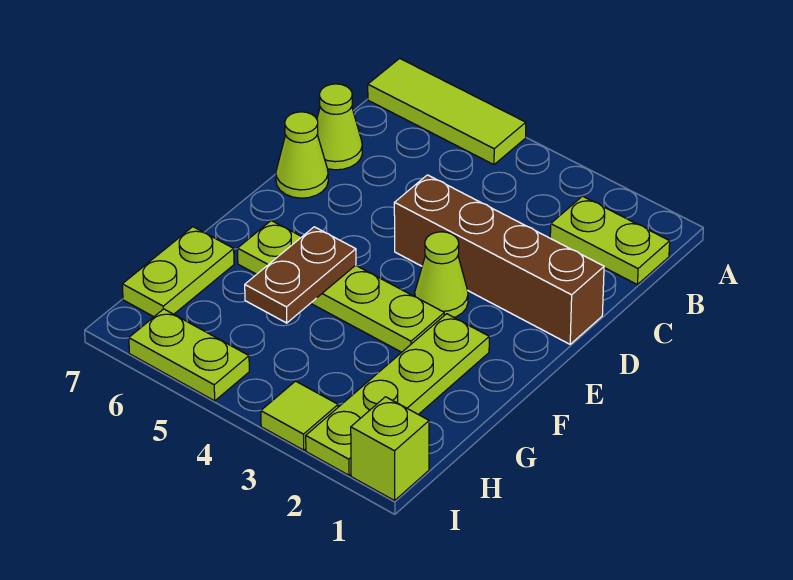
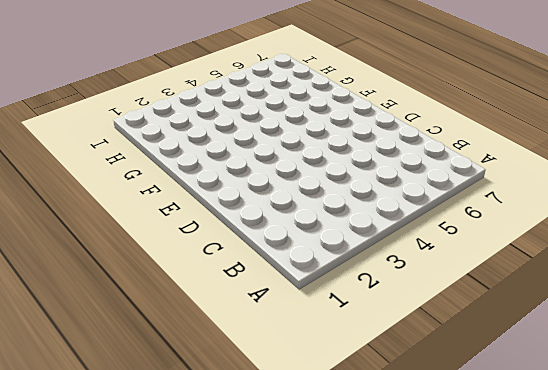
none -> lime 1x3 tile [368,58,526,165]
none -> lime 1x2 plate [550,196,670,285]
none -> lime 1x1 cone [317,84,362,170]

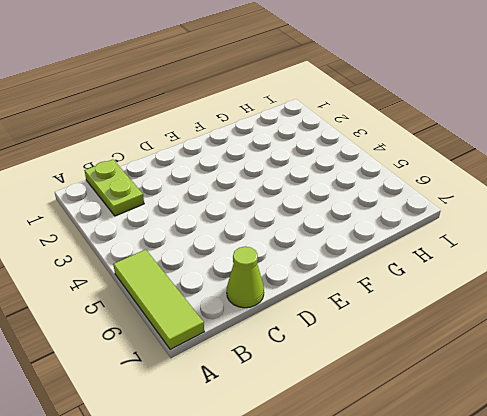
none -> brown 1x4 brick [394,175,604,344]
none -> lime 1x1 cone [276,112,328,198]
none -> lime 1x1 cone [415,232,468,317]

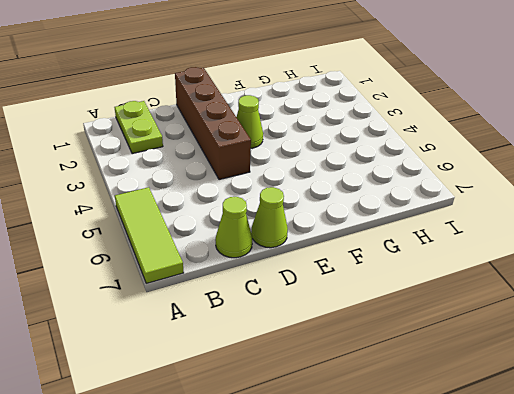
none -> lime 1x4 plate [306,314,489,475]
none -> lime 1x4 plate [238,221,444,352]
none -> lime 1x2 plate [122,227,234,317]

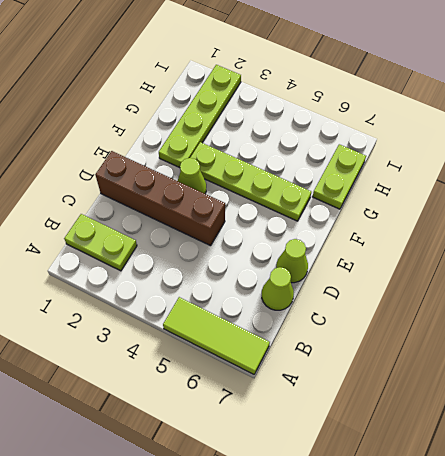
none -> lime 1x1 brick [351,397,429,501]
none -> lime 1x1 tile [261,381,338,450]
none -> lime 1x2 plate [129,309,249,401]

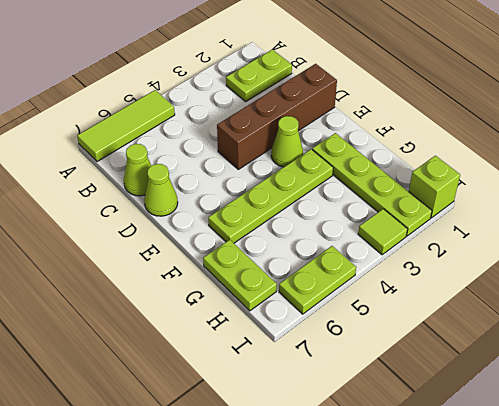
none -> brown 1x2 plate [245,227,356,323]

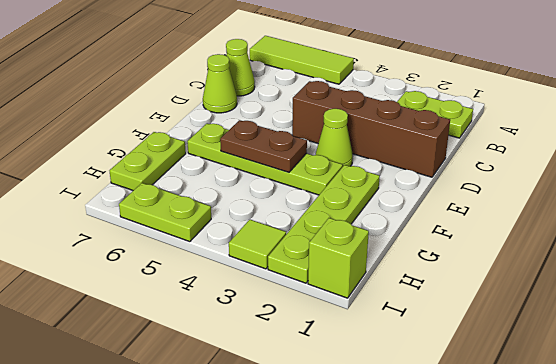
brown 1x2 plate [220,120,307,172] -> brown 1x2 plate turned to [245,227,356,323]

